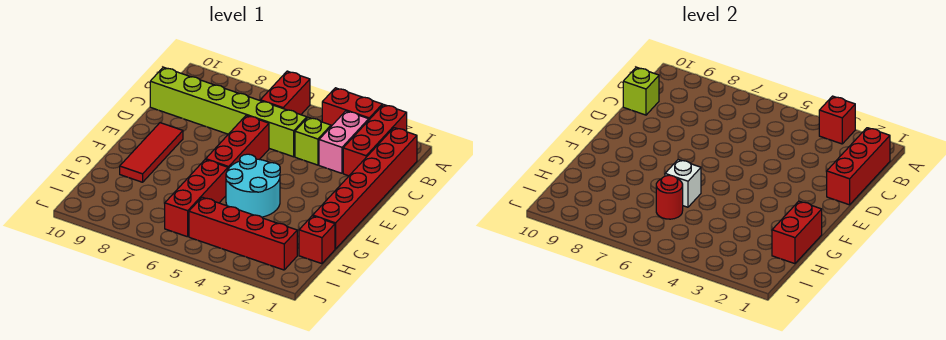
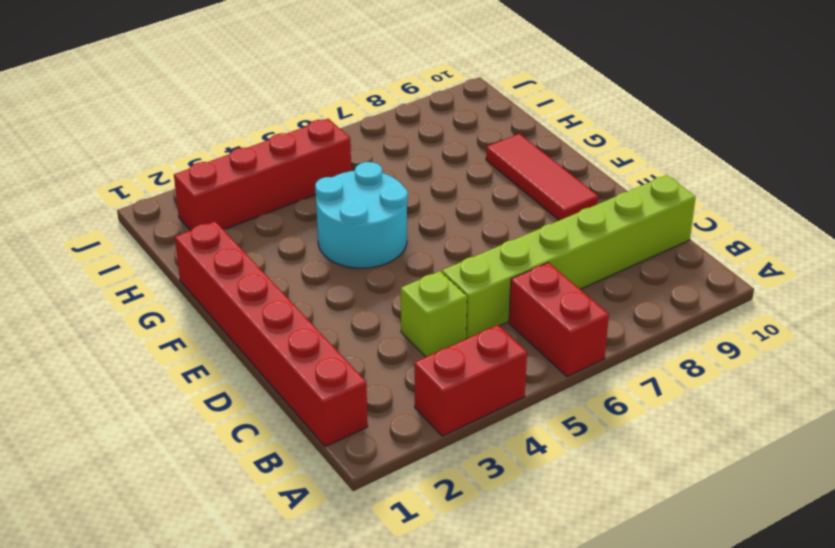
none -> red 1x3 brick [343,105,407,176]
none -> pink 1x2 brick [319,111,369,173]
none -> red 1x3 brick [206,115,269,169]

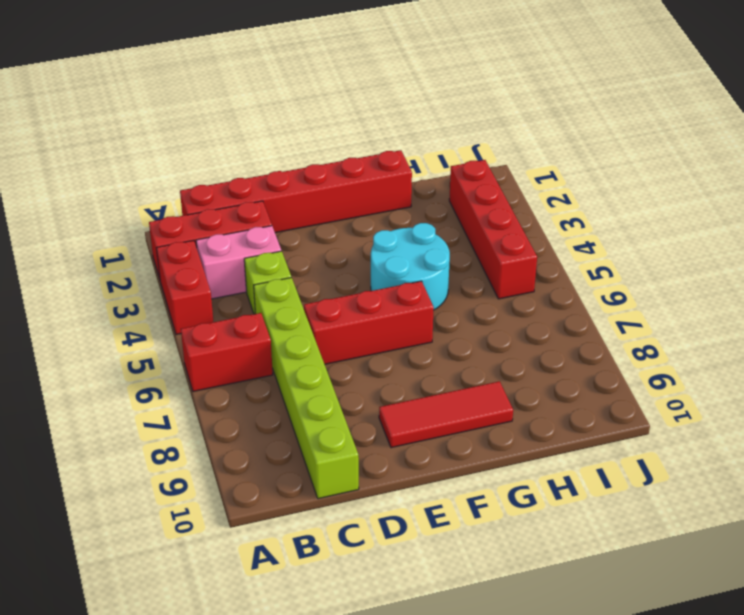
none -> red 1x3 brick [165,159,228,237]
none -> red 1x1 brick [299,216,335,264]
none -> red 1x1 brick [819,96,855,144]

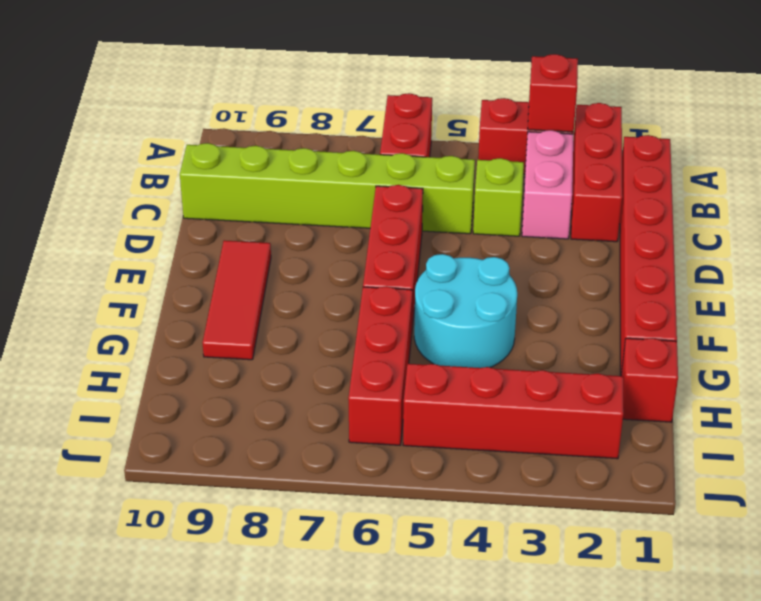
none -> red 1x3 brick [827,128,890,205]
none -> lime 1x1 brick [623,67,659,115]
none -> red 1x2 brick [772,201,822,264]

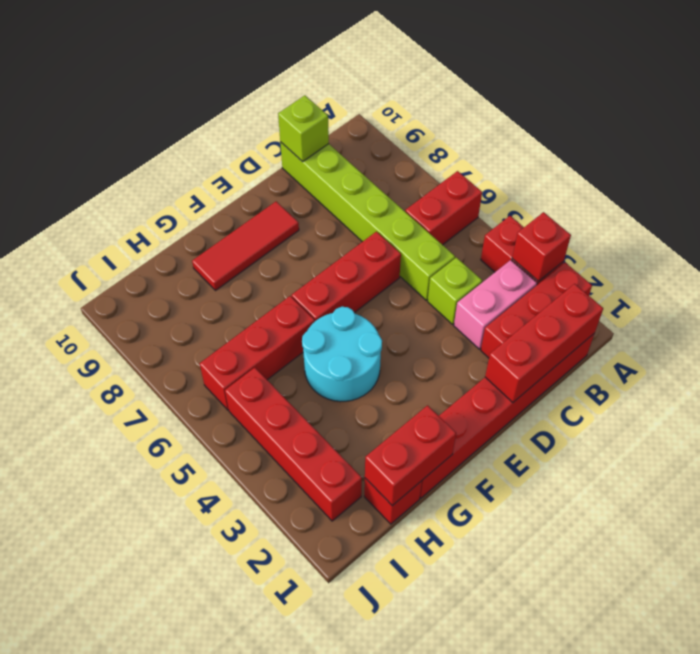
none -> white 1x1 brick [665,160,701,207]
none -> red 1x1 round brick [656,175,683,219]

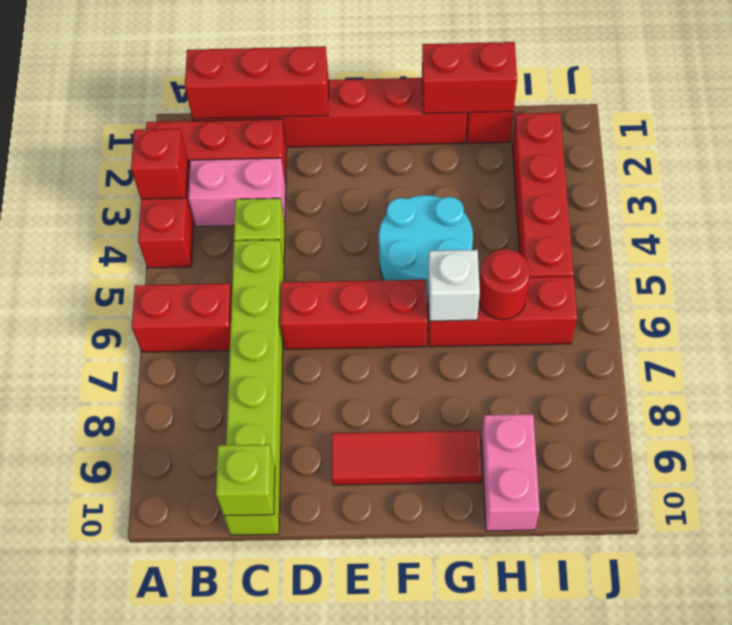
pink 1x2 brick [482,414,540,531] -> none

